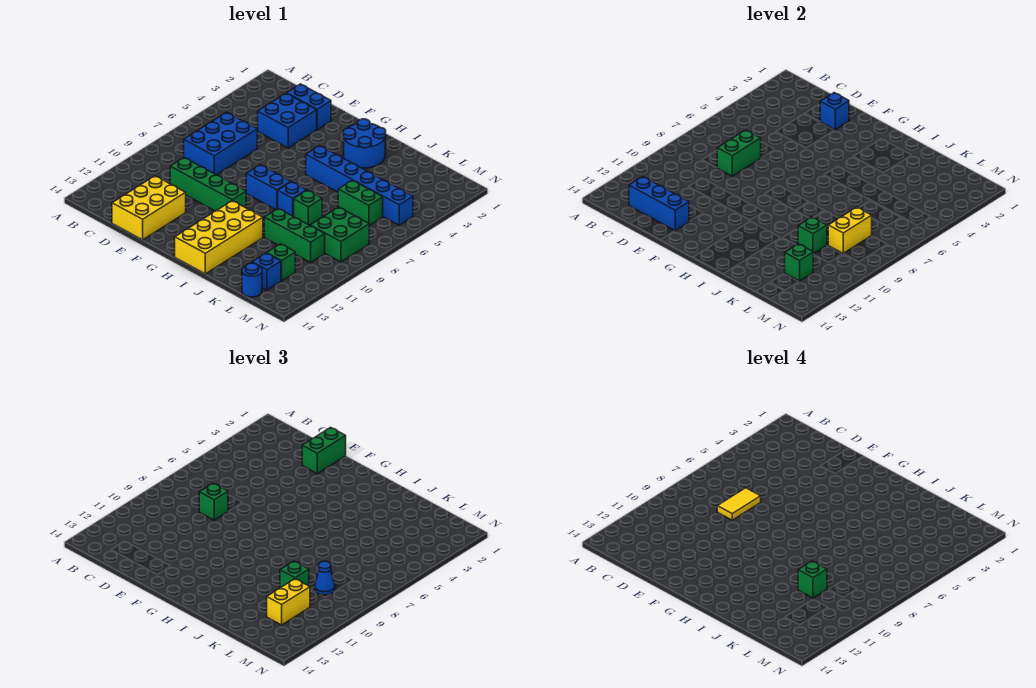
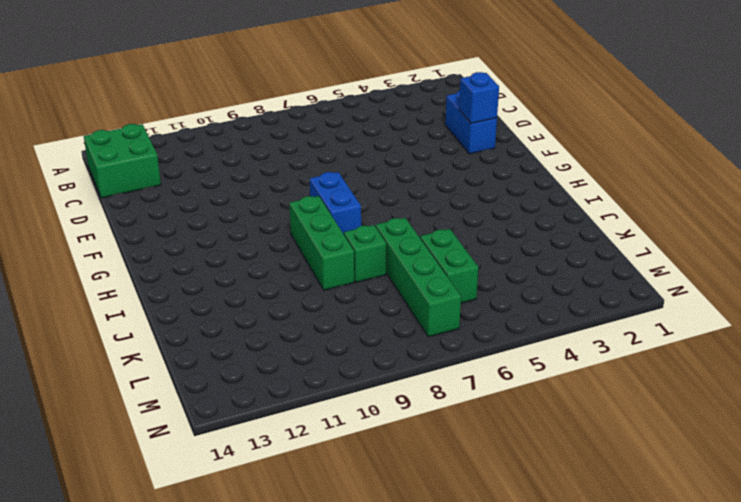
green 2x2 brick [84,124,161,198] -> green 2x2 brick moved to [310,207,369,262]
green 1x3 brick [289,196,354,290] -> green 1x3 brick moved to [264,209,325,263]
green 1x4 brick [376,218,461,337] -> green 1x4 brick moved to [170,158,246,211]
none -> blue 2x3 brick [184,112,257,175]
none -> blue 2x2 brick [258,93,317,148]
none -> yellow 2x3 brick [112,176,186,240]
none -> blue 2x2 round brick [343,119,386,168]

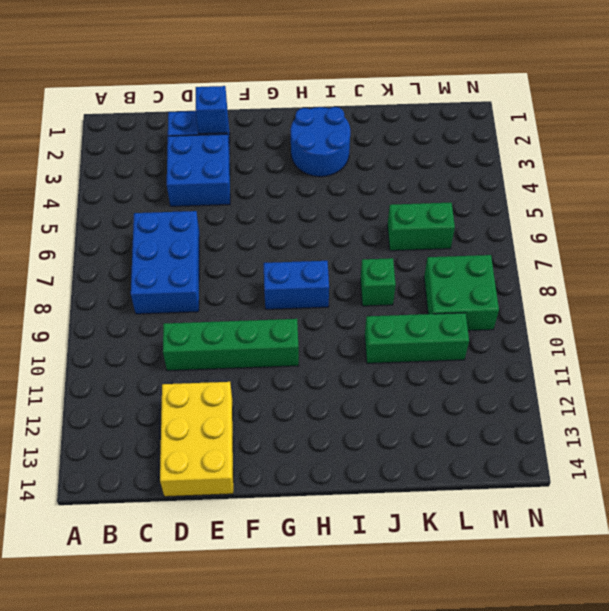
none -> blue 1x6 brick [306,146,413,225]
none -> yellow 2x4 brick [175,201,263,274]
none -> blue 1x1 brick [278,182,307,217]
none -> green 1x1 brick [267,244,295,281]

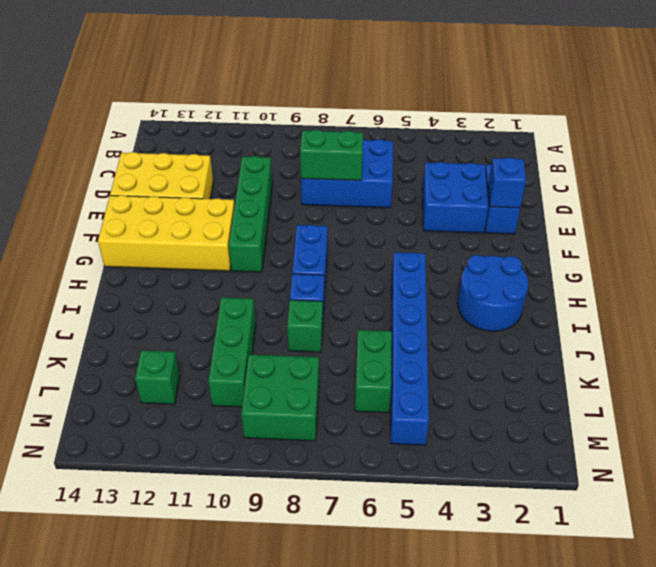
yellow 2x4 brick [98,195,235,271] -> yellow 2x4 brick moved to [175,201,263,274]
none -> blue 1x1 brick [252,253,281,290]
none -> blue 1x1 round brick [242,263,262,297]
none -> blue 1x3 brick [629,177,689,230]
none -> green 1x1 brick [798,217,827,254]

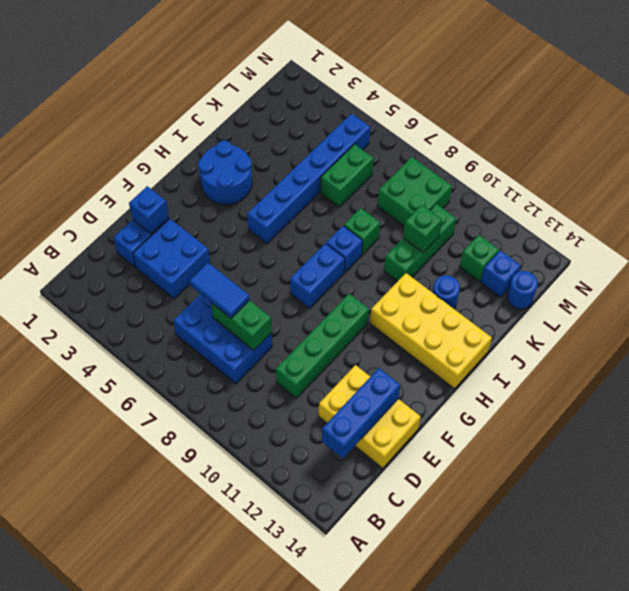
blue 1x2 tile [190,263,250,318] -> none
blue 1x1 round brick [432,275,460,309] -> none
none -> yellow 1x2 brick [828,207,872,254]
none -> green 1x1 brick [785,244,813,281]
none -> green 1x1 brick [199,483,228,520]
none -> green 1x2 brick [302,427,346,474]

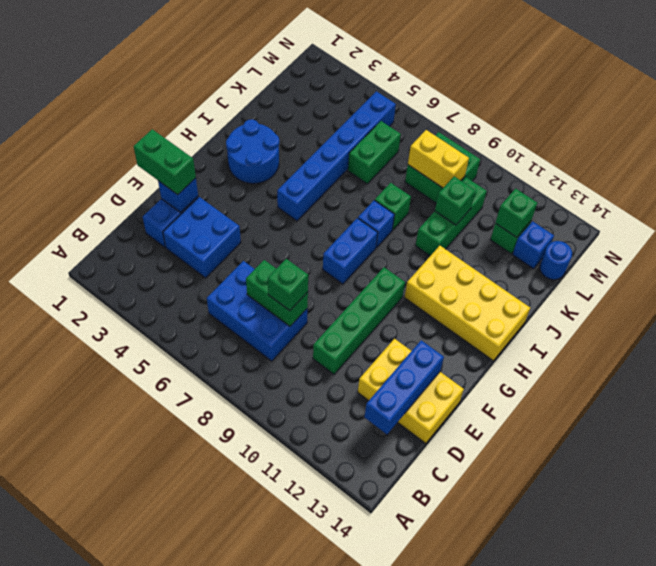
none -> green 1x1 brick [280,561,309,588]
none -> blue 1x1 cone [315,561,335,595]
none -> yellow 1x2 brick [267,579,310,625]
none -> yellow 1x2 tile [717,488,761,520]

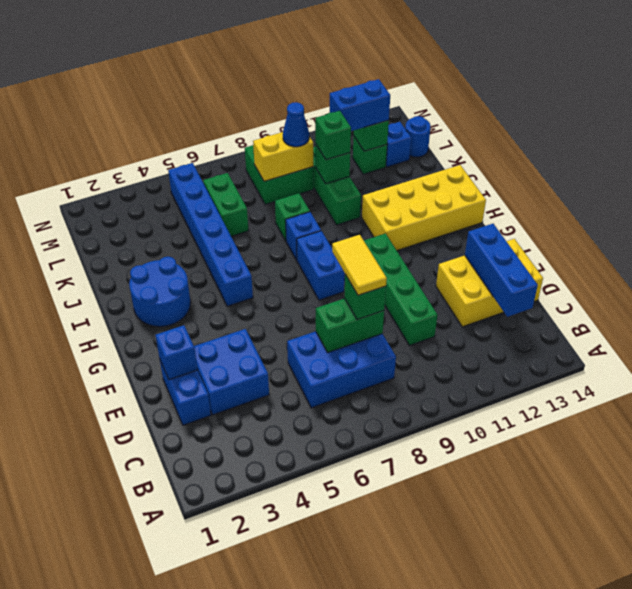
yellow 1x2 tile [332,235,387,295] -> yellow 1x2 tile turned to [717,488,761,520]
blue 1x2 brick [330,79,390,131] -> yellow 1x2 brick [267,579,310,625]
none -> green 1x2 brick [302,427,346,474]
none -> green 1x1 brick [798,561,827,598]

